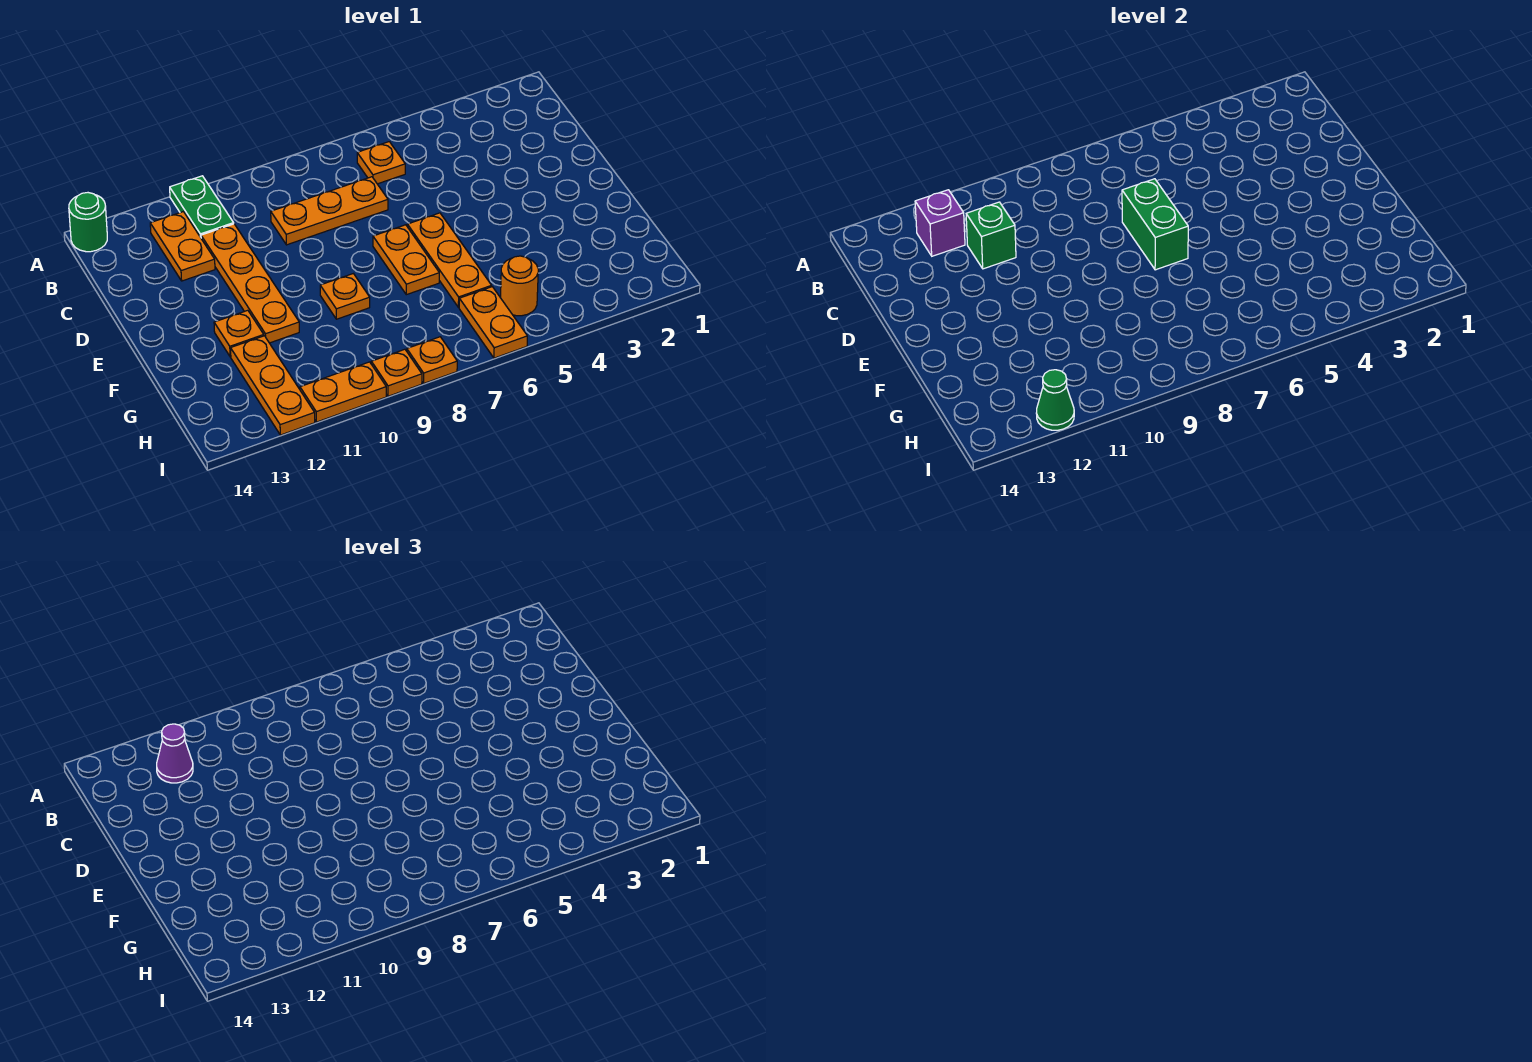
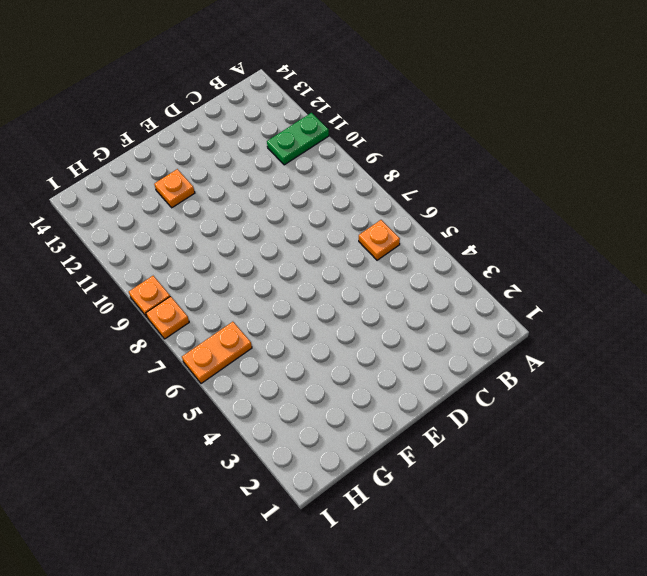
none -> green 1x1 round brick [69,193,107,252]
none -> orange 1x2 plate [150,212,215,281]
none -> orange 1x3 plate [271,177,388,245]

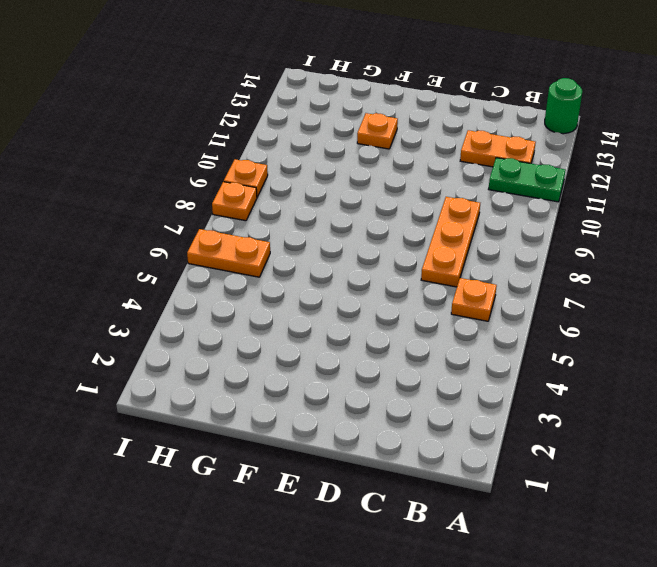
none -> orange 1x4 plate [201,224,299,343]
none -> orange 1x3 plate [407,213,492,307]
none -> orange 1x2 plate [373,225,439,295]

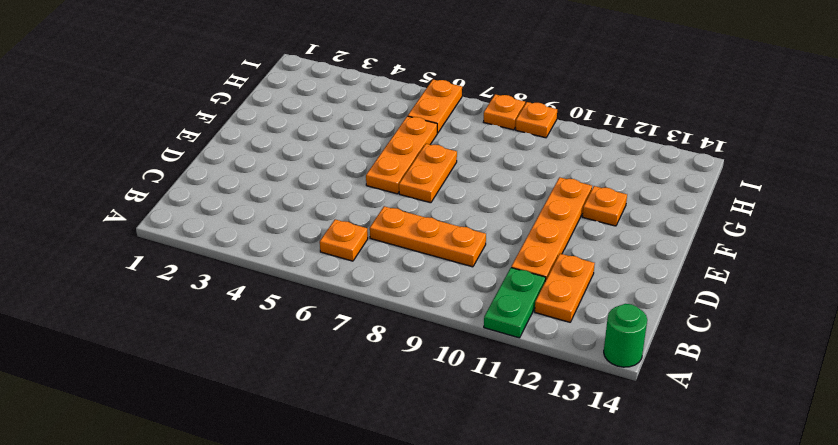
none -> orange 1x1 plate [320,274,370,319]
none -> orange 1x3 plate [231,336,315,435]
none -> orange 1x1 round brick [501,256,538,316]

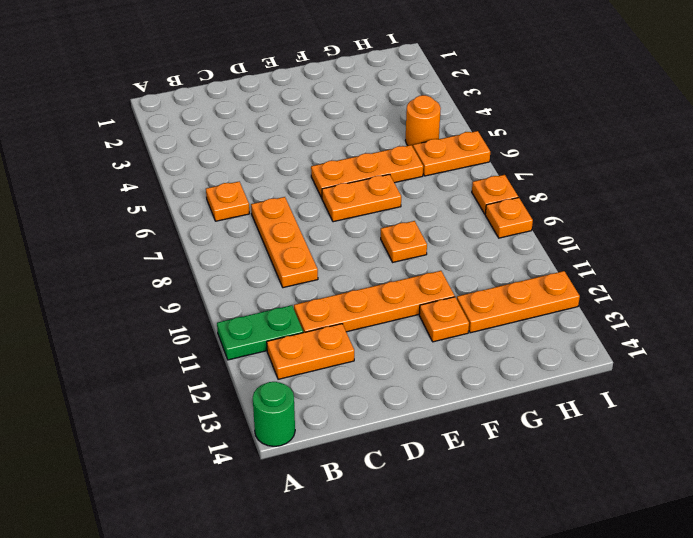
none -> orange 1x2 plate [300,362,386,422]
none -> purple 1x1 brick [915,190,965,256]
none -> green 1x1 brick [966,202,1016,269]

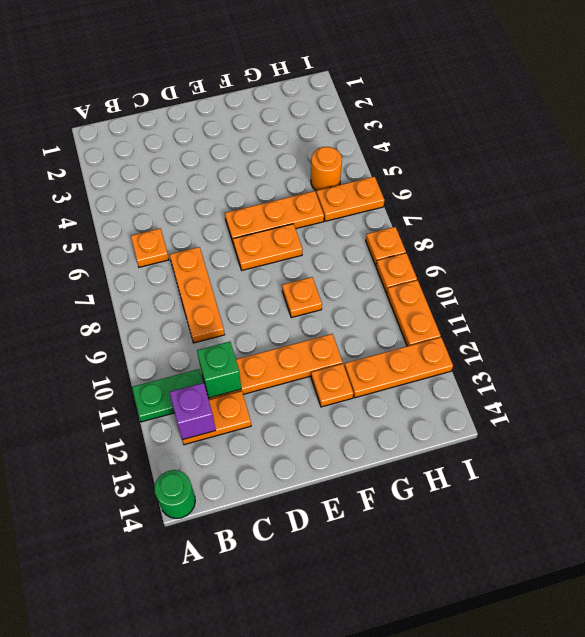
none -> green 1x2 brick [1122,179,1188,270]
none -> green 1x1 cone [1036,370,1074,430]
none -> purple 1x1 cone [157,724,193,783]

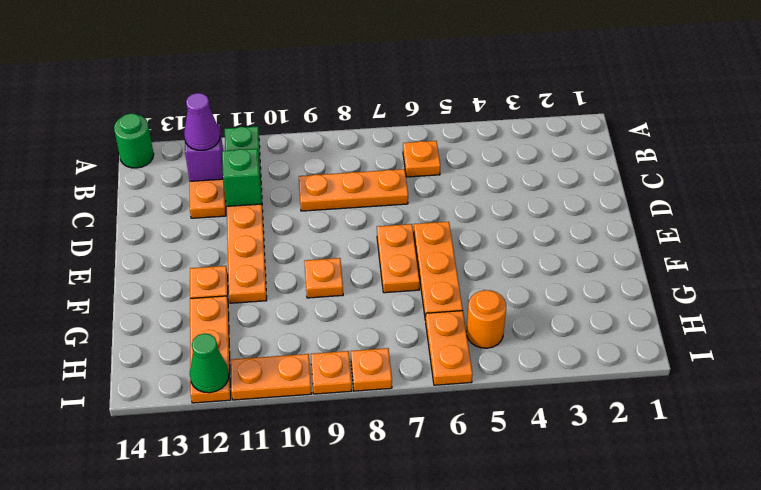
none -> green 1x2 brick [1122,179,1188,270]

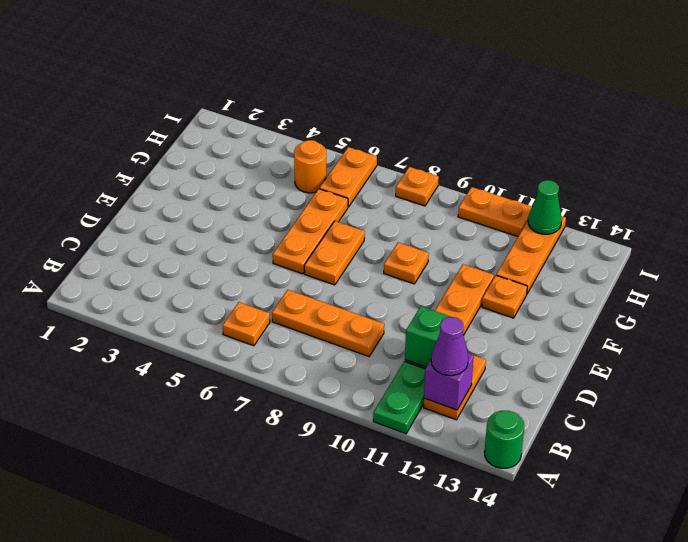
none -> orange 1x1 plate [371,349,422,396]
none -> green 1x2 brick [1122,179,1188,270]

